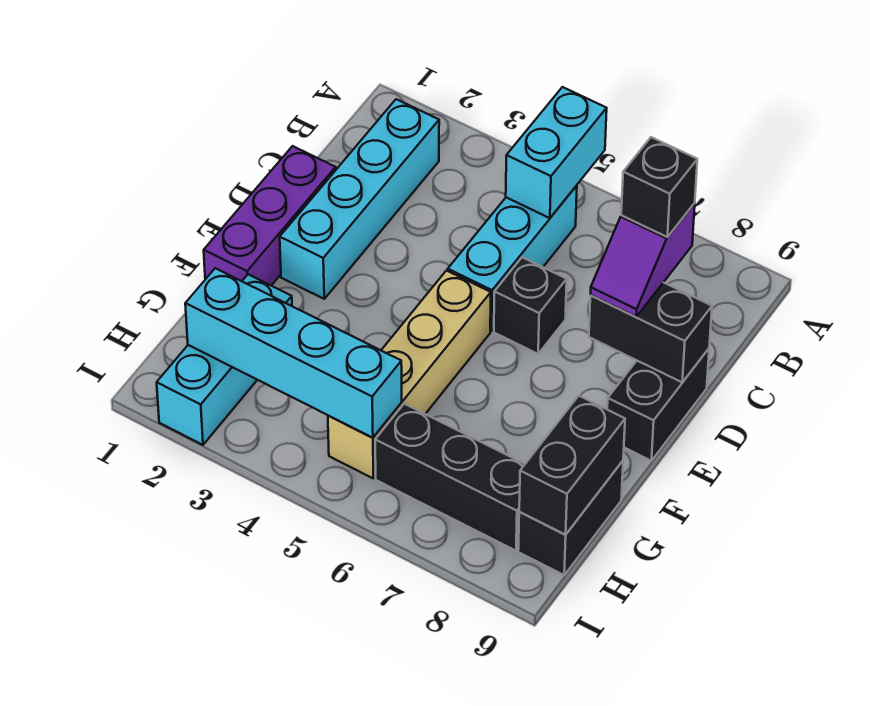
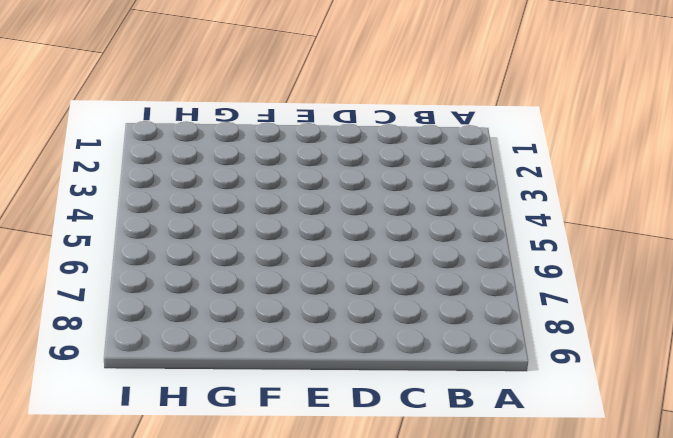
none -> cyan 1x4 brick [280,99,439,299]
none -> cyan 1x3 brick [448,185,577,331]
none -> purple 1x3 brick [204,146,336,286]

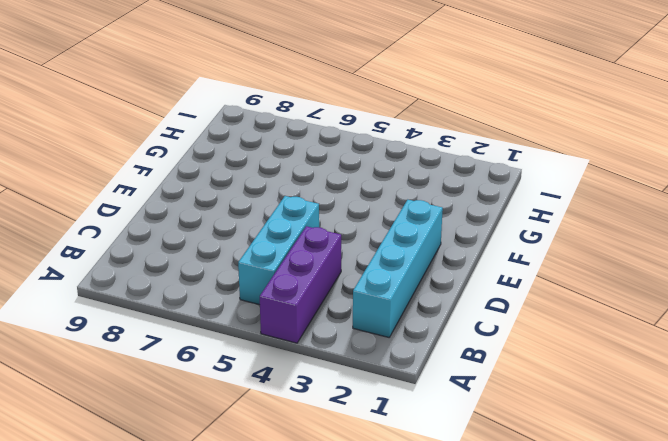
purple 1x3 brick [260,226,341,343] -> purple 1x3 brick moved to [204,146,336,286]
none -> black 1x1 brick [494,257,567,354]
none -> black 1x2 brick [607,349,709,461]
none -> tan 1x4 brick [328,271,491,479]

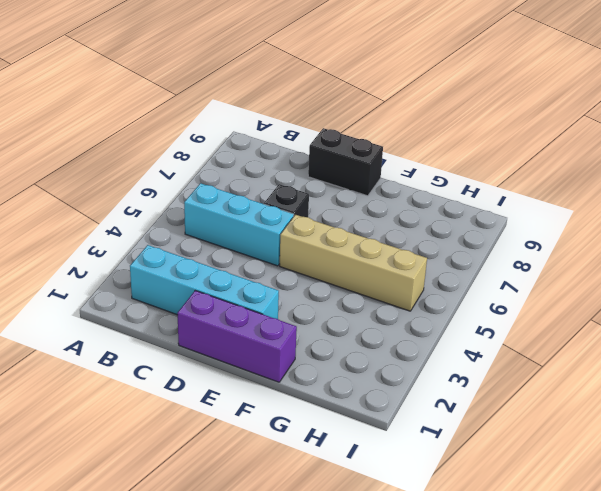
none -> cyan 1x3 brick [157,274,292,445]
none -> black 1x2 brick [518,461,623,575]
none -> black 1x3 brick [375,404,525,551]

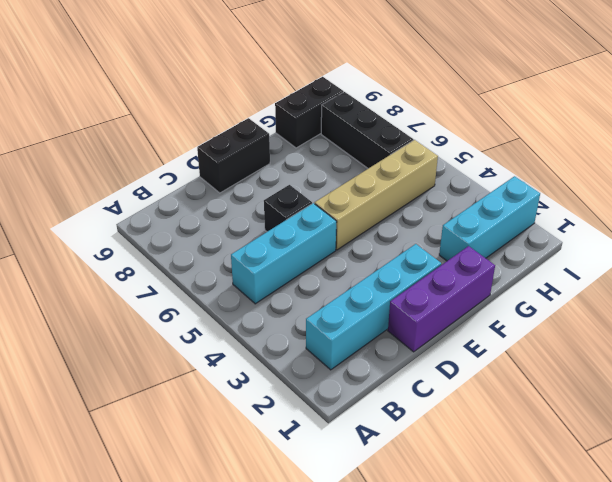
none -> cyan 1x2 brick [506,87,607,218]
none -> black 1x2 brick [589,282,712,382]
none -> black 1x2 brick [519,396,625,535]

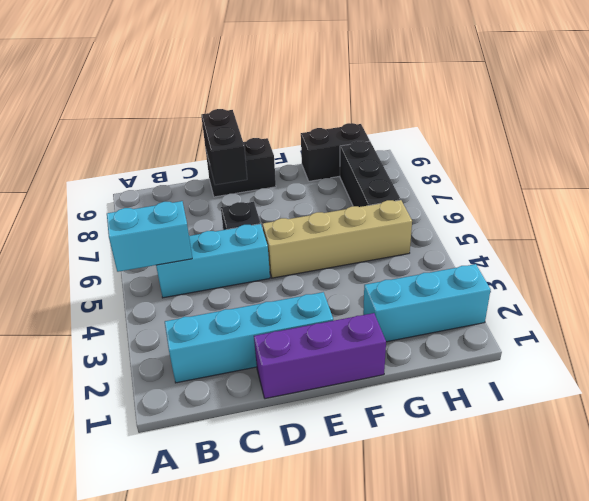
none -> black 1x2 brick [519,396,625,535]
none -> cyan 1x4 brick [185,268,402,438]
none -> purple 1x2 slope [590,203,695,317]

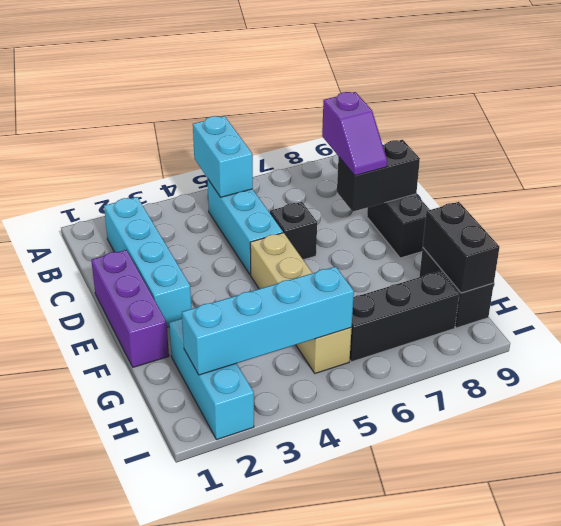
none -> black 1x1 brick [621,137,697,237]

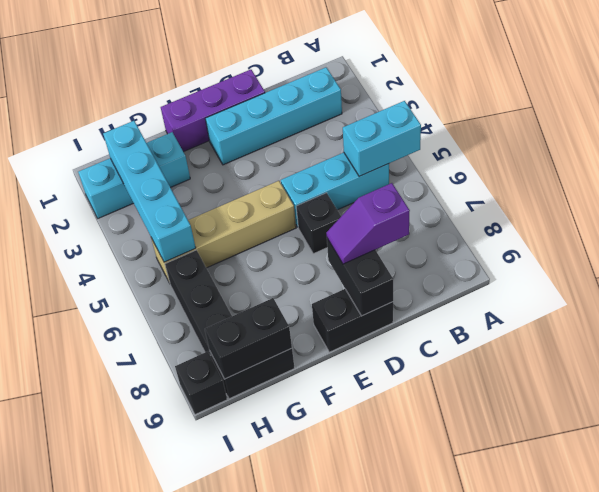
black 1x1 brick [175,351,227,415] -> black 1x1 brick moved to [621,137,697,237]

